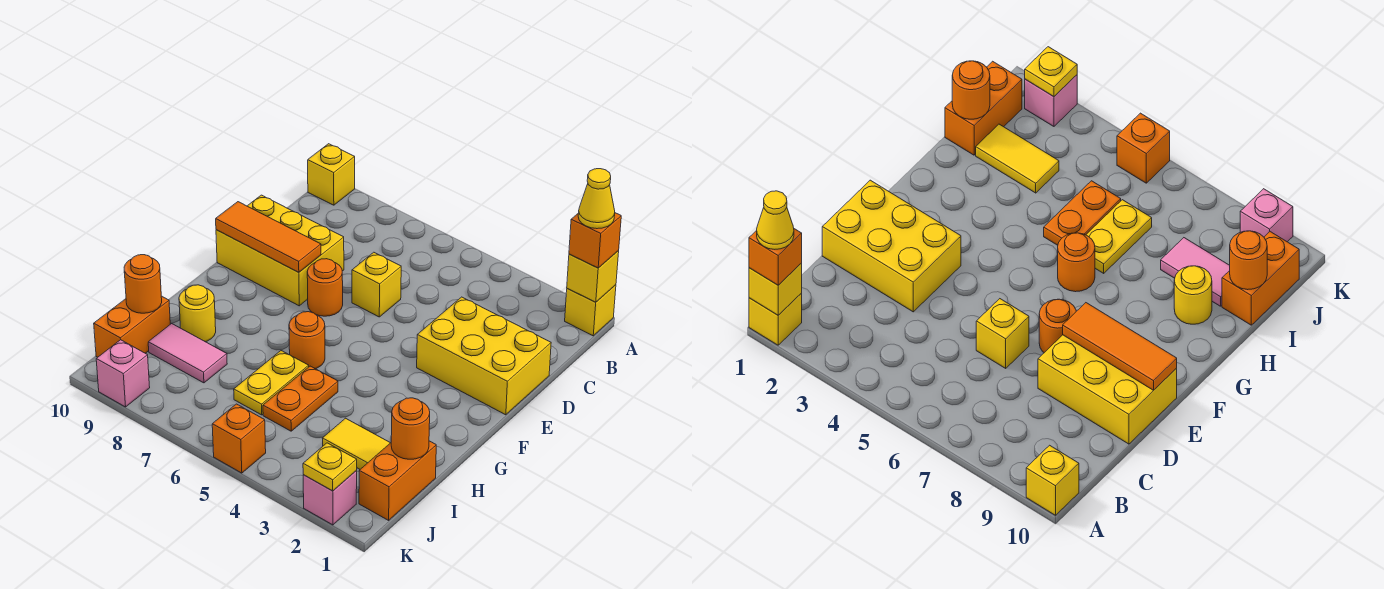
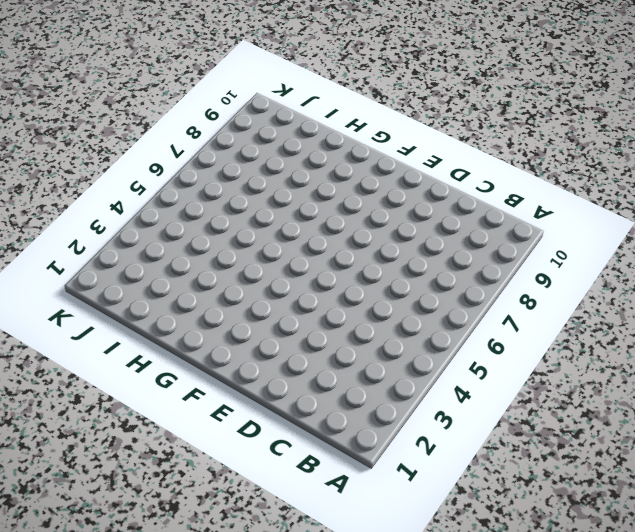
none -> yellow 1x1 brick [565,285,616,336]
none -> yellow 1x1 brick [308,144,355,205]
none -> yellow 2x3 brick [417,297,551,415]

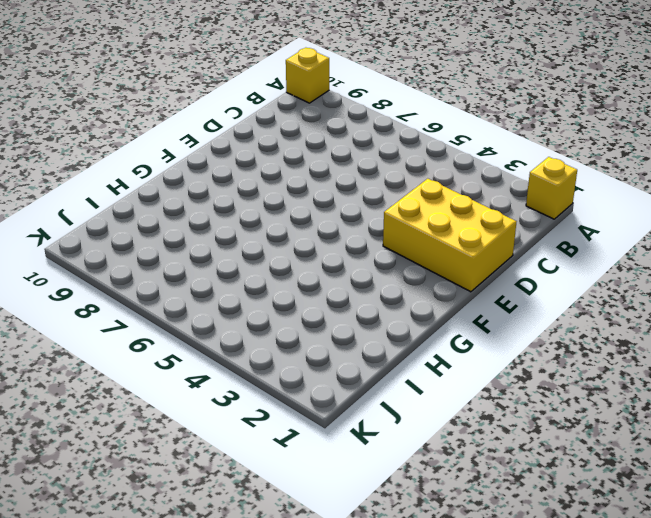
none -> yellow 1x1 brick [352,252,401,317]
none -> yellow 2x3 brick [216,195,344,306]
none -> orange 1x1 round brick [307,259,343,316]

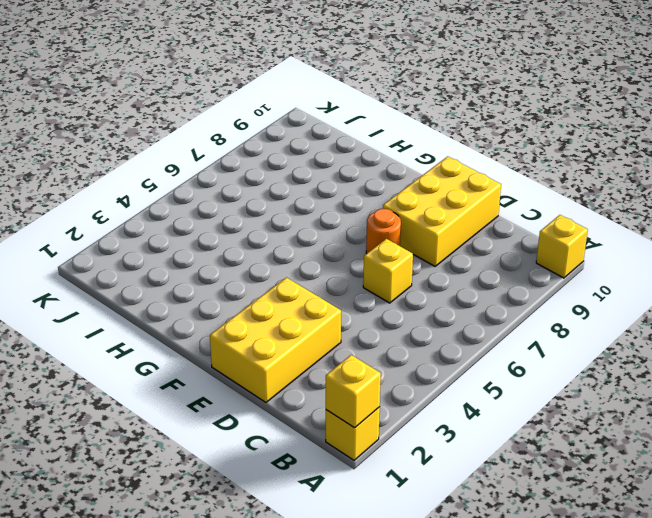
none -> orange 1x1 round brick [289,312,325,369]
none -> orange 1x2 plate [263,366,338,431]
none -> yellow 1x2 plate [234,351,309,415]

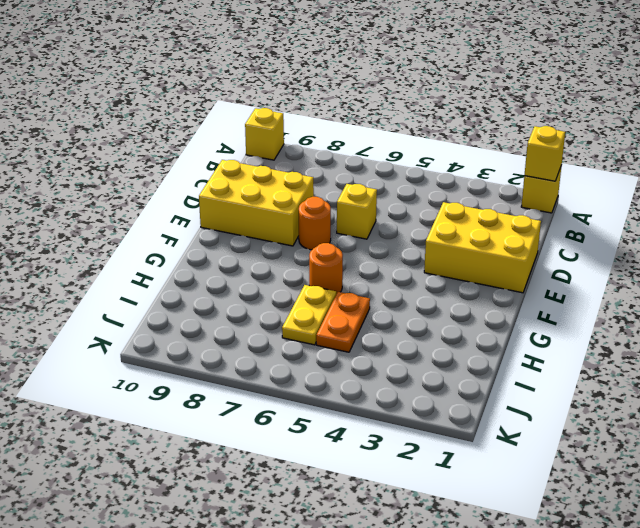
none -> yellow 1x1 round brick [179,285,216,342]
none -> orange 1x2 brick [359,441,436,520]
none -> yellow 1x2 tile [322,418,390,469]

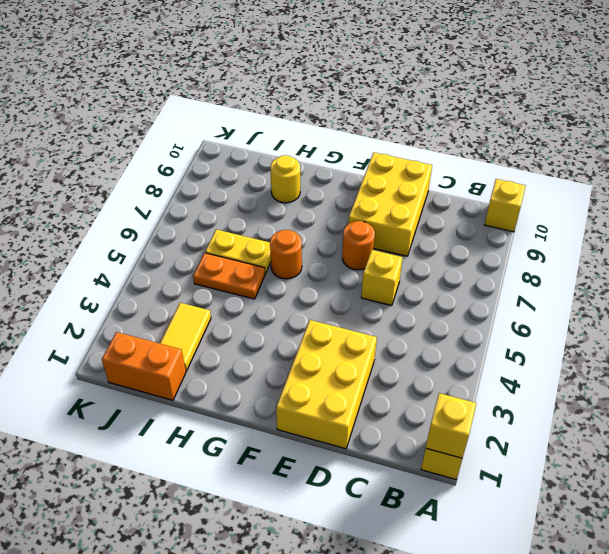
none -> pink 1x2 tile [148,324,227,383]
none -> orange 1x2 brick [94,296,170,357]
none -> pink 1x1 brick [303,471,357,525]

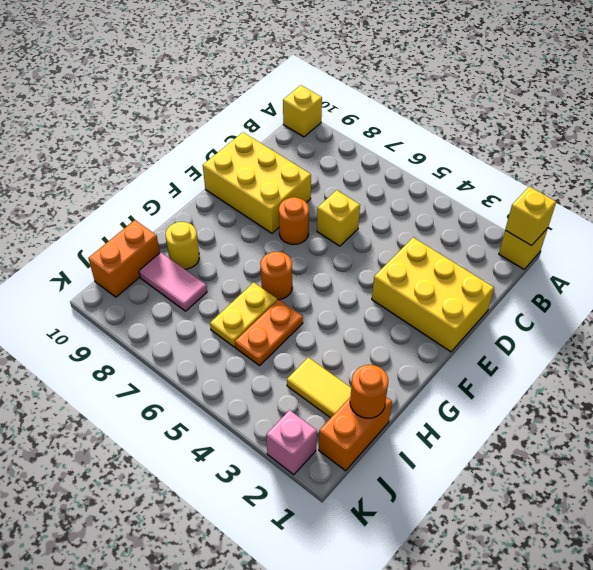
none -> orange 1x1 brick [212,404,266,473]
none -> pink 1x1 brick [96,340,150,407]
none -> orange 1x3 tile [216,202,321,272]

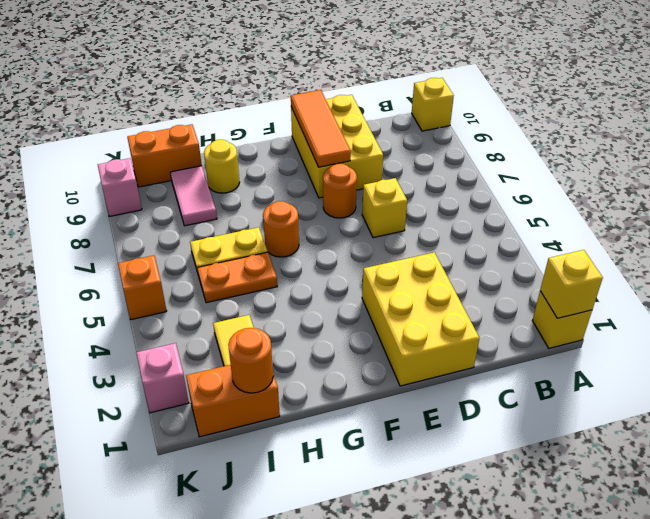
none -> orange 1x1 round brick [124,255,162,313]
none -> yellow 1x1 plate [303,443,357,491]
none -> orange 1x1 brick [569,213,621,268]

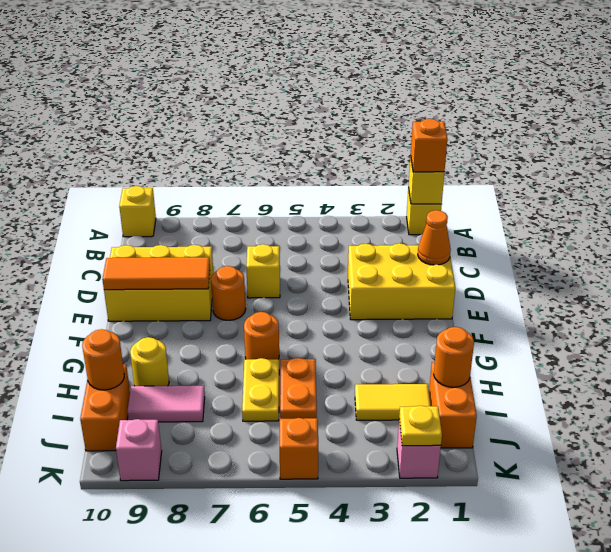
orange 1x1 cone [418,210,451,265] -> none
none -> yellow 1x1 cone [578,169,615,229]

